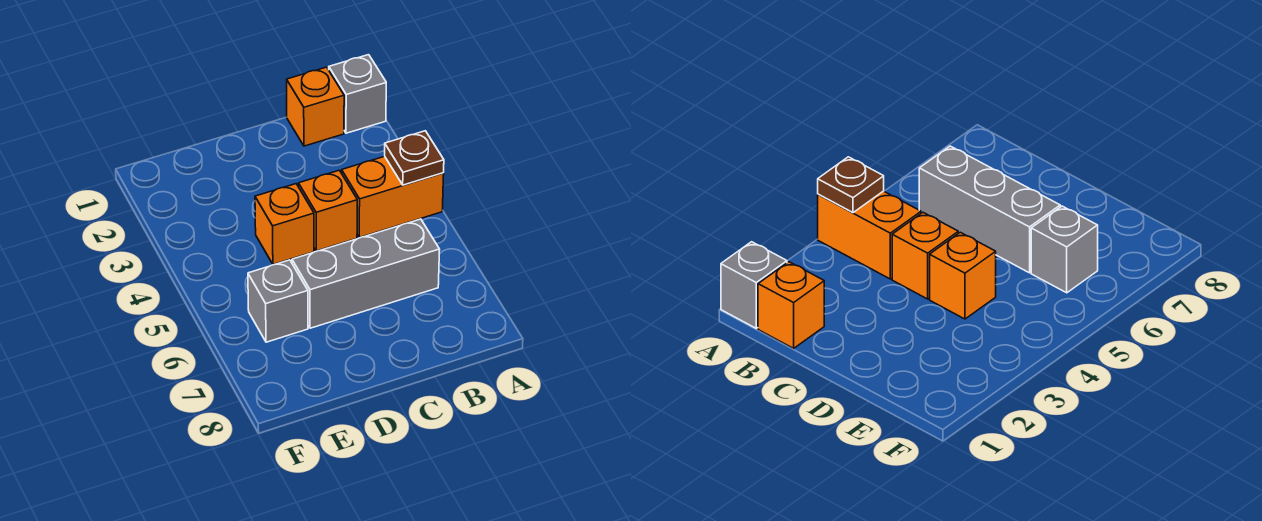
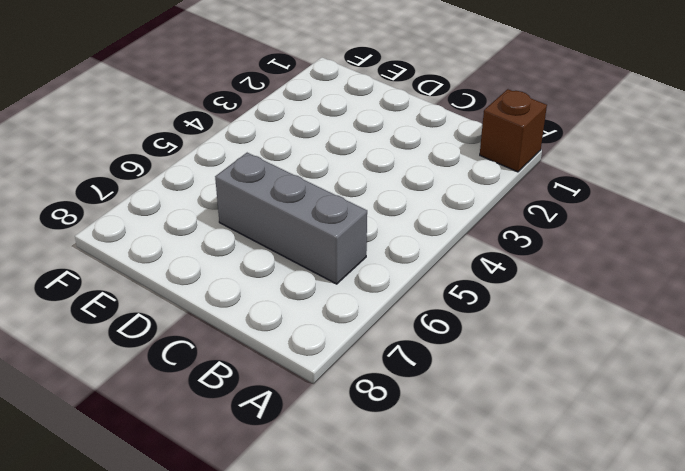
brown 1x1 brick [480,89,547,172] -> grey 1x1 brick [329,55,386,133]
none -> orange 1x2 brick [342,156,444,238]
none -> orange 1x1 brick [287,67,344,146]

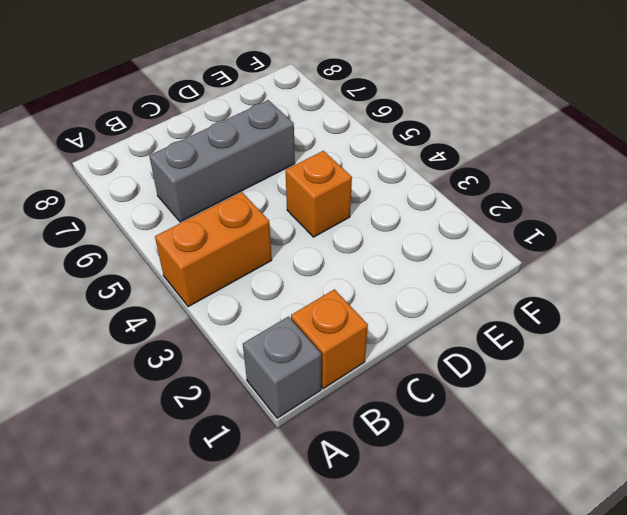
none -> orange 1x1 brick [298,170,357,251]
none -> grey 1x1 brick [248,260,308,342]

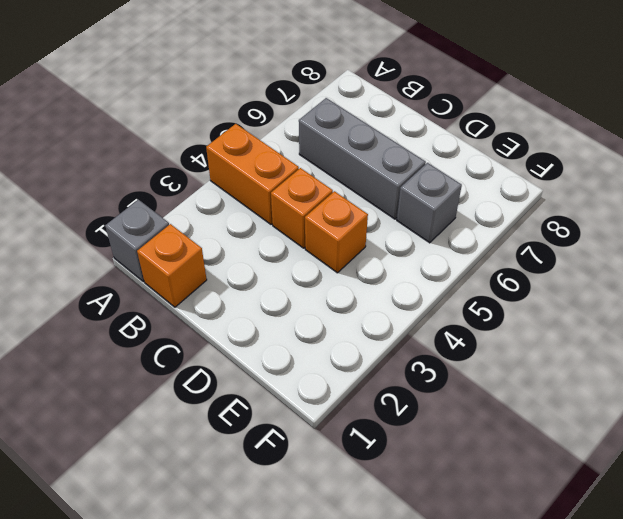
none -> brown 1x1 plate [385,131,444,185]

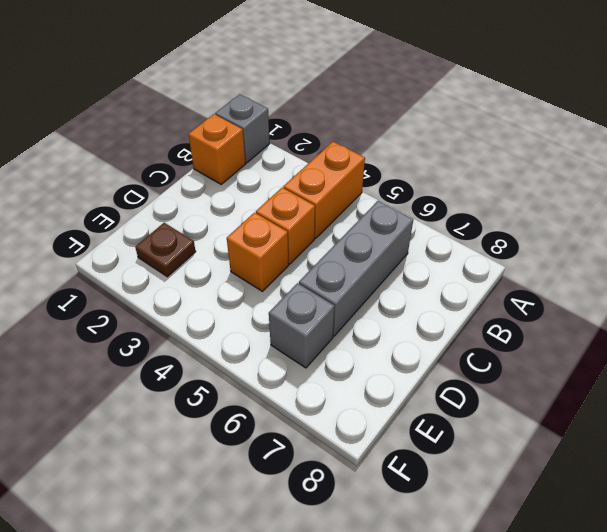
brown 1x1 plate [135,223,196,277] -> brown 1x1 plate moved to [385,131,444,185]

